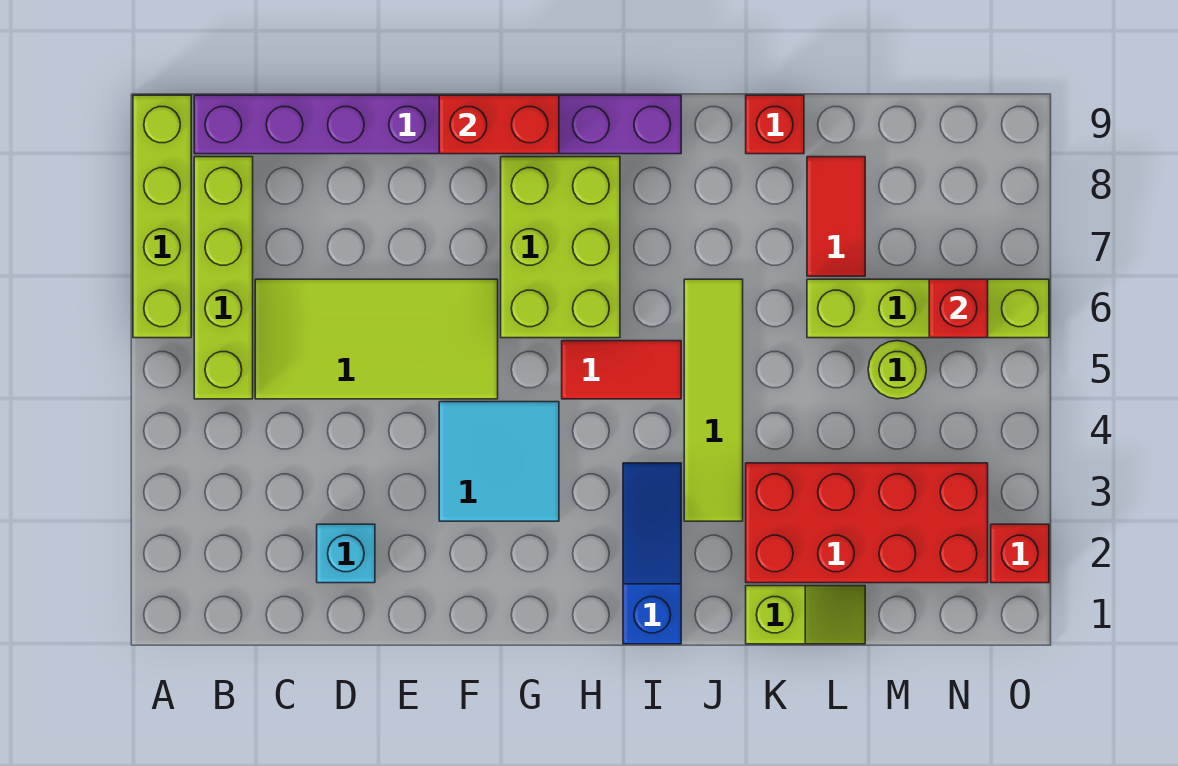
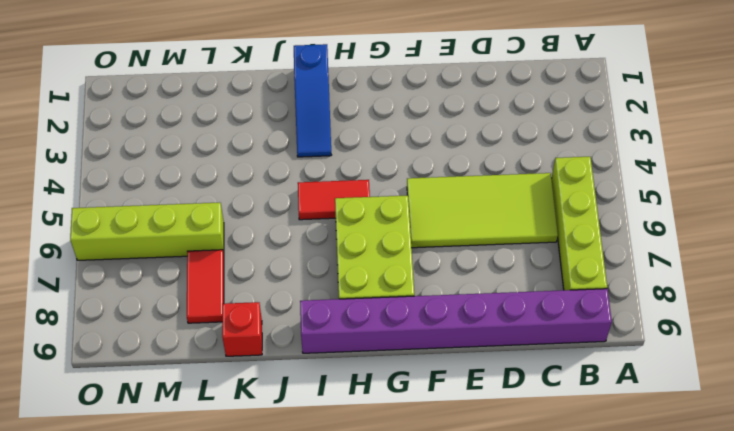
none -> lime 1x4 brick [133,95,191,338]
none -> cyan 1x1 brick [317,524,375,583]
none -> cyan 2x2 tile [439,402,559,521]

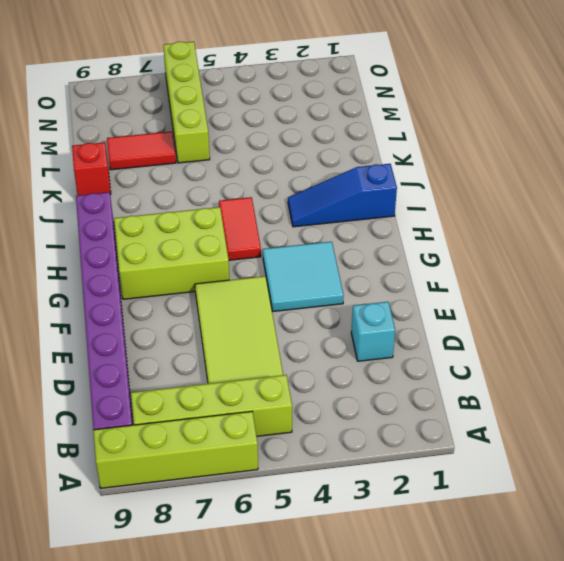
none -> lime 1x4 tile [684,279,743,521]
none -> lime 1x2 slope [746,586,865,644]
none -> red 2x4 brick [746,463,988,583]

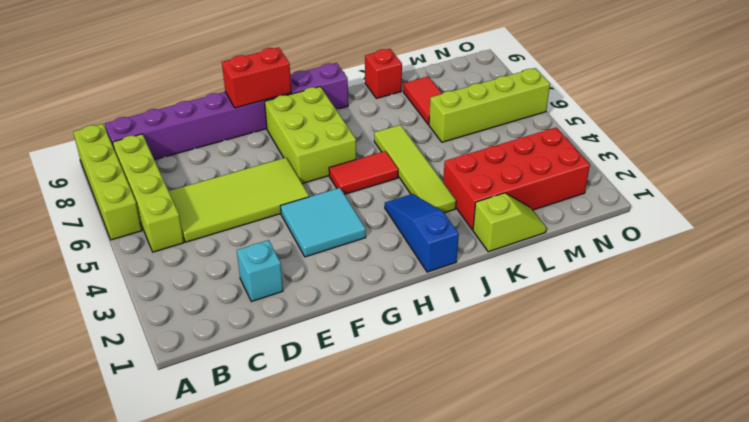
none -> lime 1x1 round brick [868,341,926,399]
none -> red 1x1 brick [991,524,1049,583]
none -> red 1x1 brick [929,279,988,338]

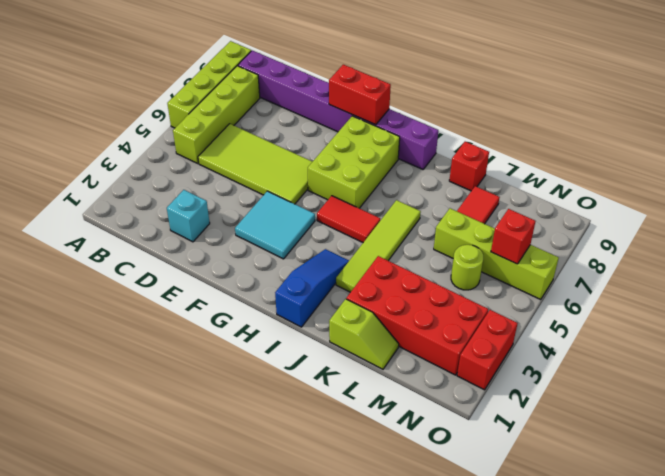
red 1x2 brick [457,310,518,390] -> red 1x1 brick [991,524,1049,583]

